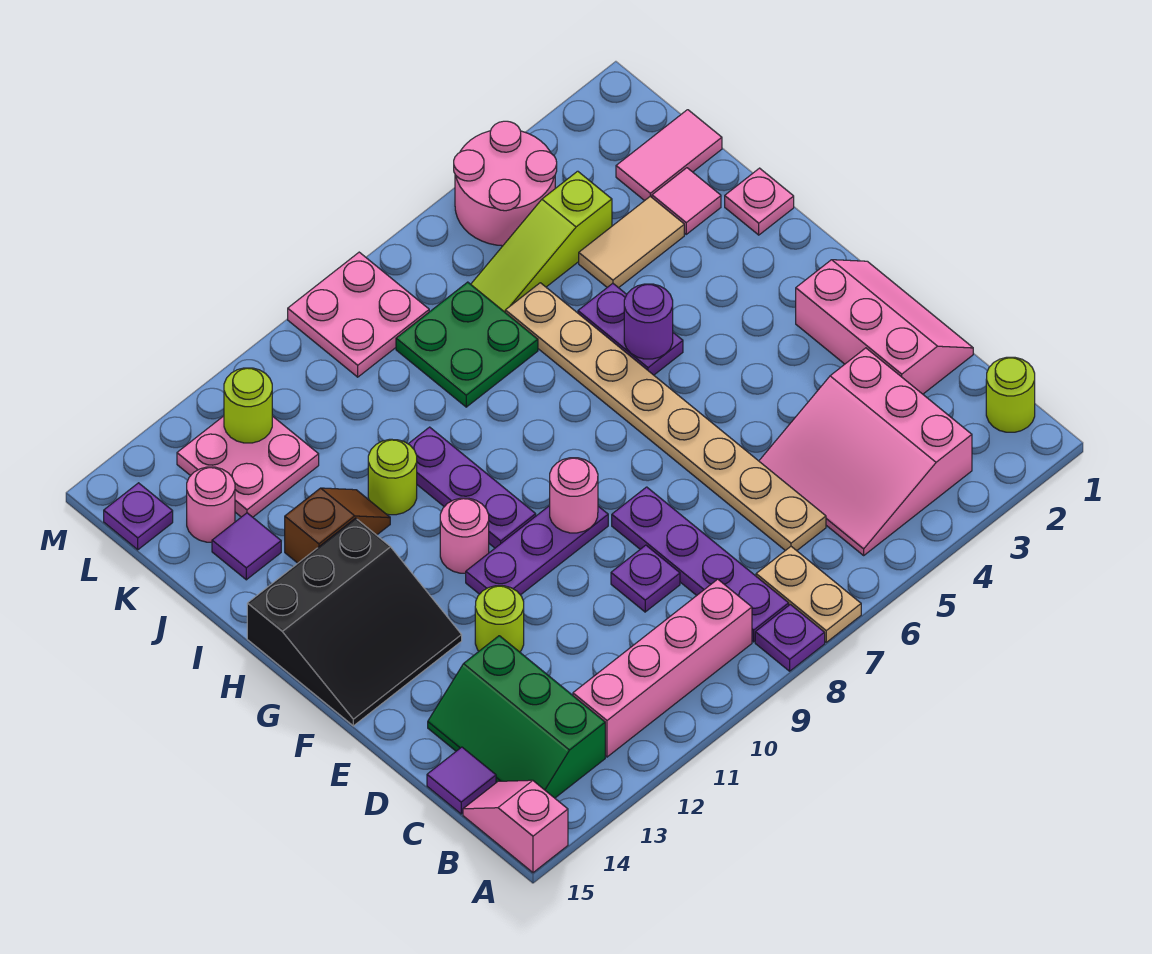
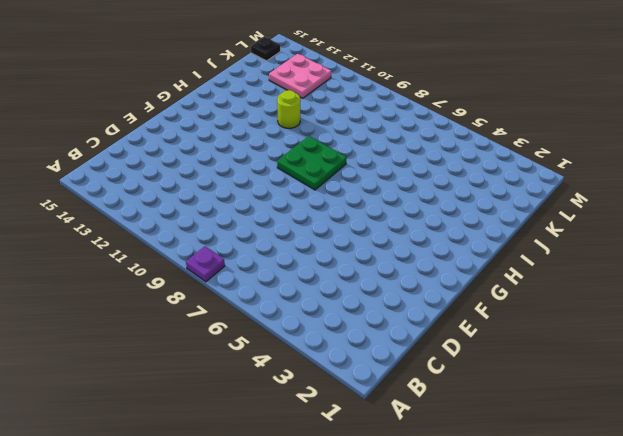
green 2x2 plate [277,136,347,190] -> green 2x2 plate moved to [396,282,538,407]
black 1x1 plate [251,37,280,61] -> purple 1x1 plate [104,483,173,550]
none -> tan 1x2 plate [756,547,861,642]
none -> pink 1x2 slope [463,780,568,873]
none -> lime 1x1 round brick [986,357,1035,432]
none -> pink 3x3 slope [759,348,972,555]

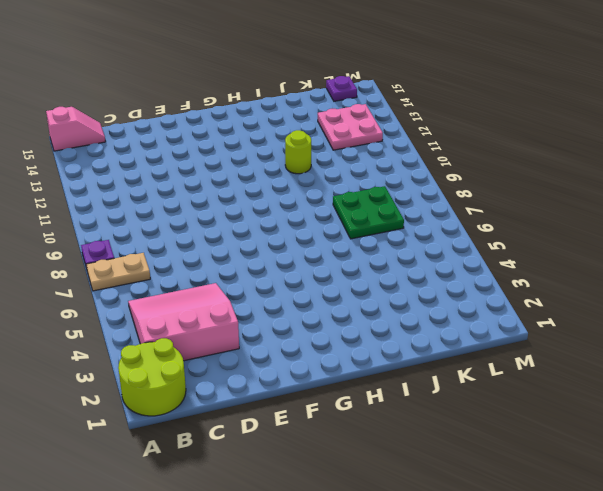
lime 2x2 round brick [118,338,186,416] -> lime 1x1 round brick [986,357,1035,432]
none -> purple 1x4 plate [612,487,789,642]
none -> pink 1x4 brick [573,579,752,757]
none -> green 2x3 slope [428,636,605,798]
none -> tan 1x8 plate [505,283,826,551]

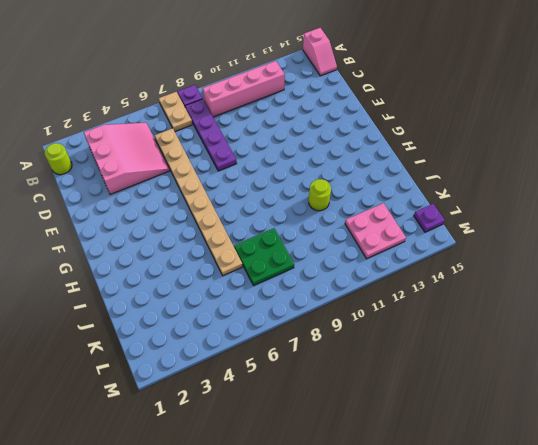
none -> green 2x3 slope [428,636,605,798]
none -> purple 1x1 tile [427,747,496,814]
none -> pink 2x3 slope [796,260,973,394]
none -> purple 1x1 plate [611,545,680,612]

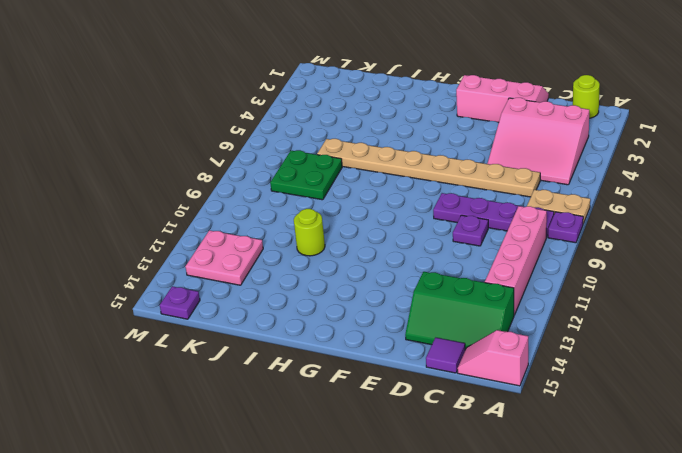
none -> lime 1x1 round brick [475,586,524,652]
none -> purple 1x3 plate [466,506,608,595]
none -> black 3x3 slope [247,518,462,726]
none -> purple 1x3 plate [409,427,536,548]

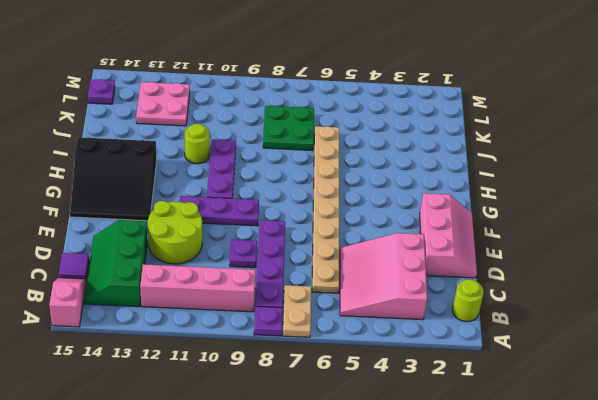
lime 2x2 round brick [148,201,202,264] -> lime 1x1 round brick [475,586,524,652]
none -> pink 1x1 round brick [440,498,489,573]
none -> purple 1x2 plate [578,283,683,375]
none -> pink 1x1 plate [725,168,794,235]
none -> brown 1x2 slope [285,488,390,563]

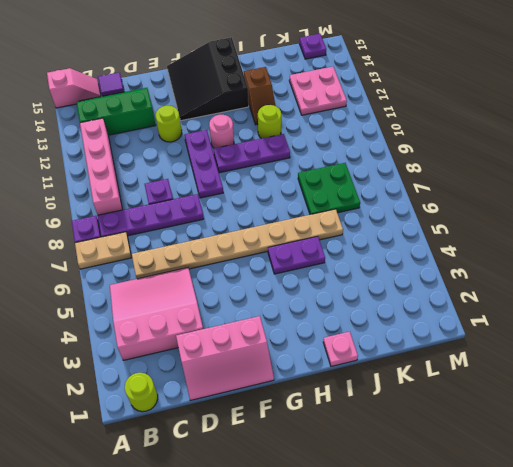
none -> pink 1x1 tile [652,168,721,234]
none -> tan 1x2 tile [579,196,684,288]
none -> purple 1x1 tile [212,513,281,580]
none -> pink 1x2 tile [616,110,722,201]

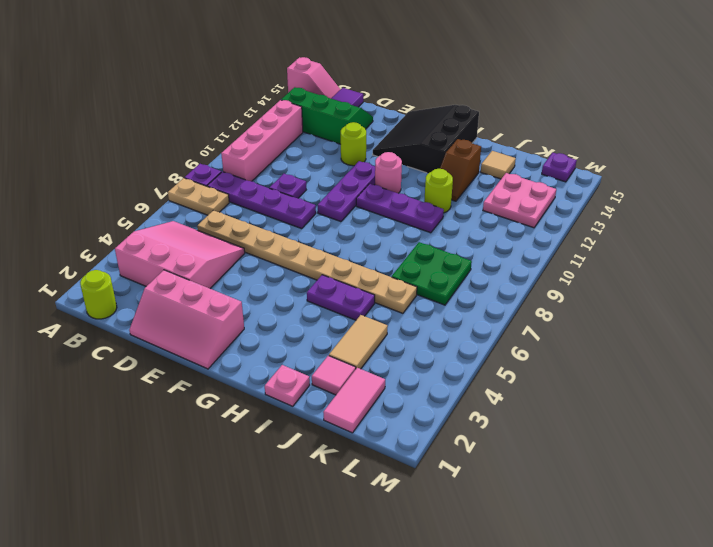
tan 1x1 tile [481,151,516,179] -> purple 1x1 tile [212,513,281,580]
none -> lime 1x3 slope [471,171,612,312]
none -> pink 1x1 round brick [187,467,235,542]
none -> pink 2x2 round brick [454,121,557,246]
none -> pink 2x2 plate [288,252,429,377]

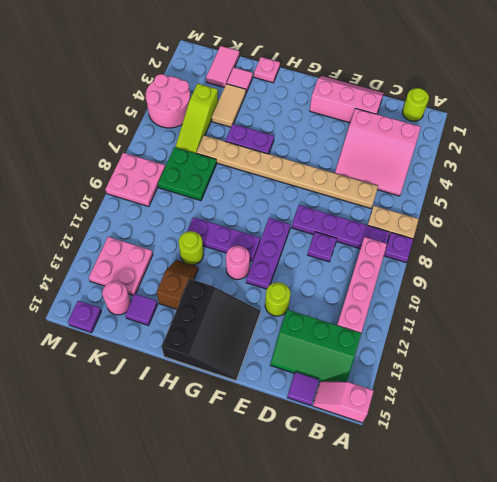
none -> pink 1x1 round brick [550,458,598,533]
none -> purple 1x1 round brick [624,284,673,359]
none -> lime 1x1 round brick [224,368,272,443]

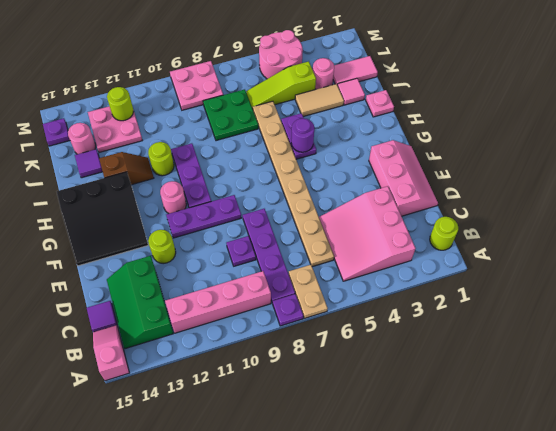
pink 1x1 round brick [313,58,334,89] -> pink 1x1 round brick moved to [550,458,598,533]

